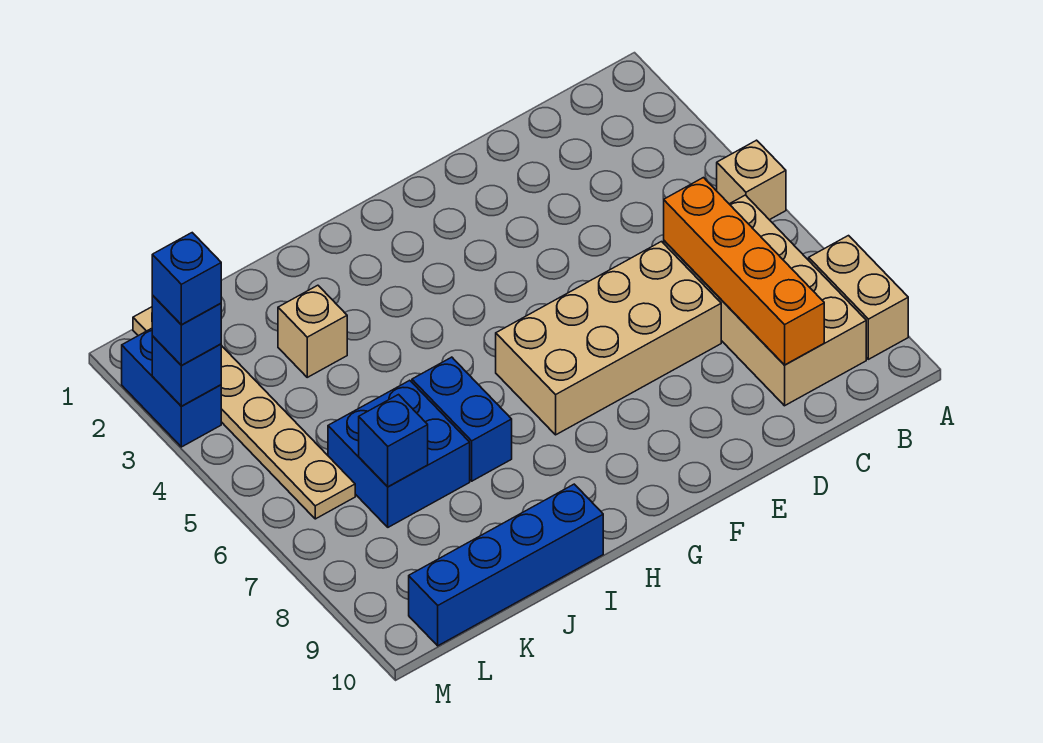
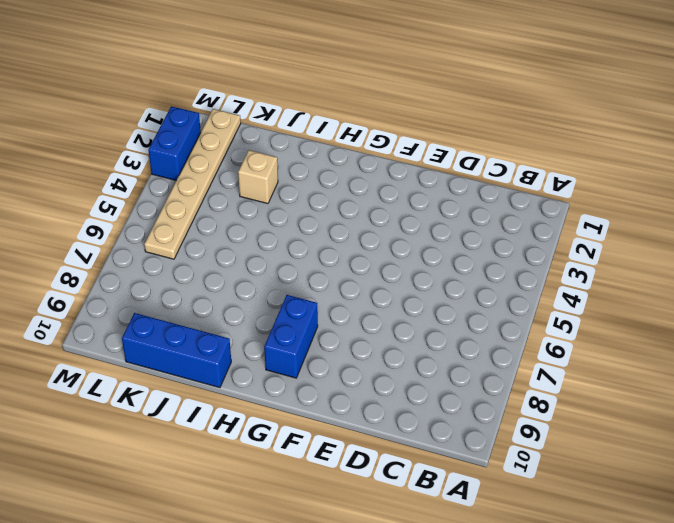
blue 1x2 brick [264,295,318,378] -> blue 1x2 brick moved to [412,357,512,481]
blue 1x3 brick [122,313,231,388] -> blue 1x4 brick [409,484,603,646]
none -> tan 1x1 brick [717,140,786,220]
none -> tan 1x2 brick [809,236,908,359]
none -> tan 2x4 brick [664,195,866,406]

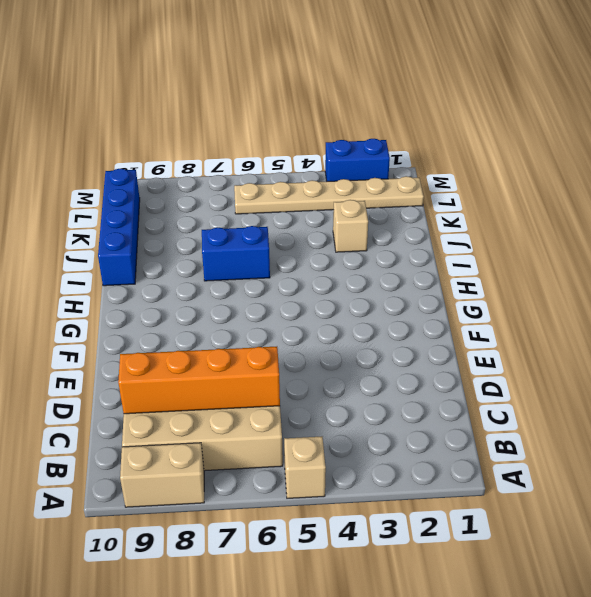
none -> tan 2x4 brick [496,242,721,435]
none -> blue 2x2 brick [328,380,470,527]
none -> blue 1x1 brick [359,395,428,487]

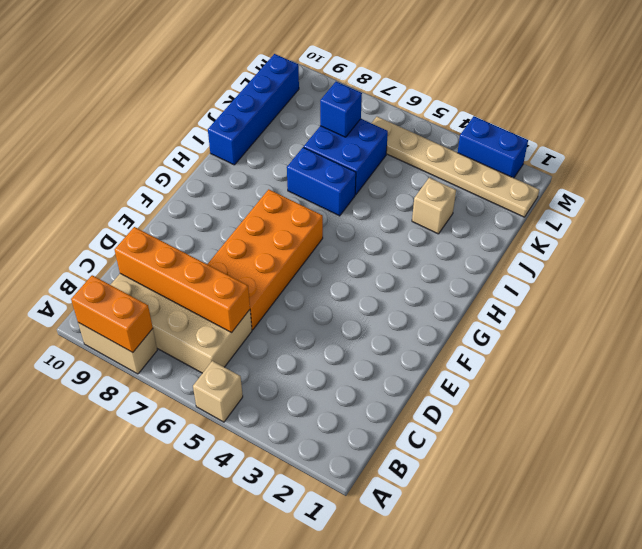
orange 1x2 brick [71,275,153,352] -> none
orange 2x4 brick [207,189,323,330] -> tan 2x4 brick [496,242,721,435]
none -> blue 1x1 brick [152,336,221,406]
none -> blue 1x1 brick [152,295,221,365]
none -> blue 1x1 brick [152,233,221,325]

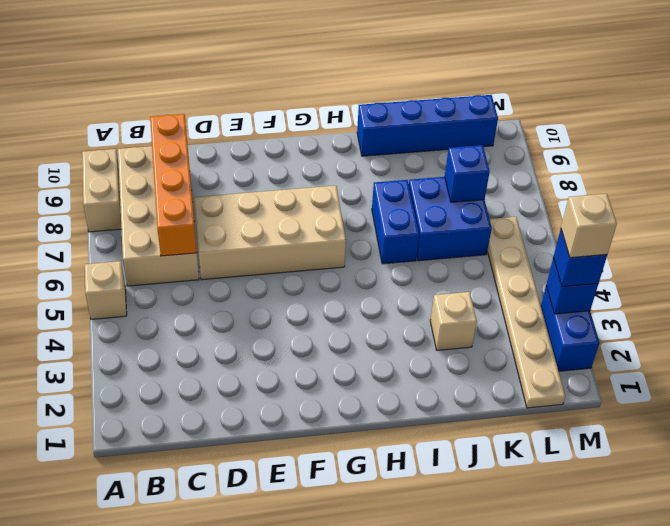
tan 1x1 brick [561,194,617,258] -> blue 1x1 brick [152,233,221,325]

